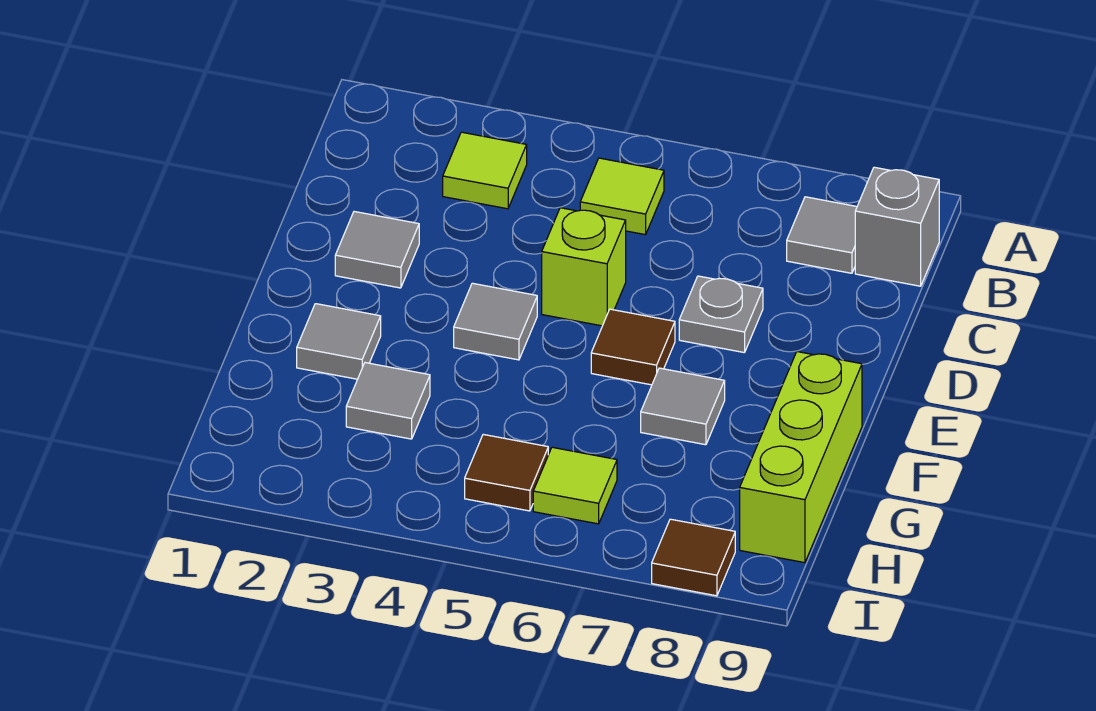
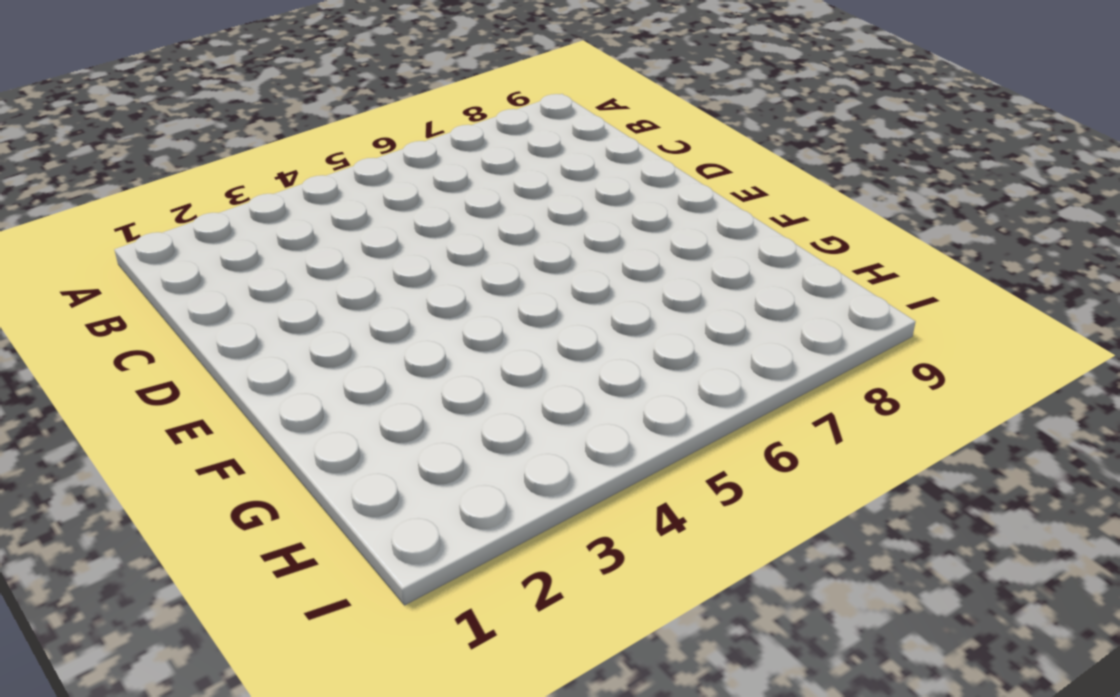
none -> lime 1x1 tile [443,132,527,209]
none -> lime 1x1 tile [580,158,664,235]
none -> grey 1x1 tile [787,197,857,273]

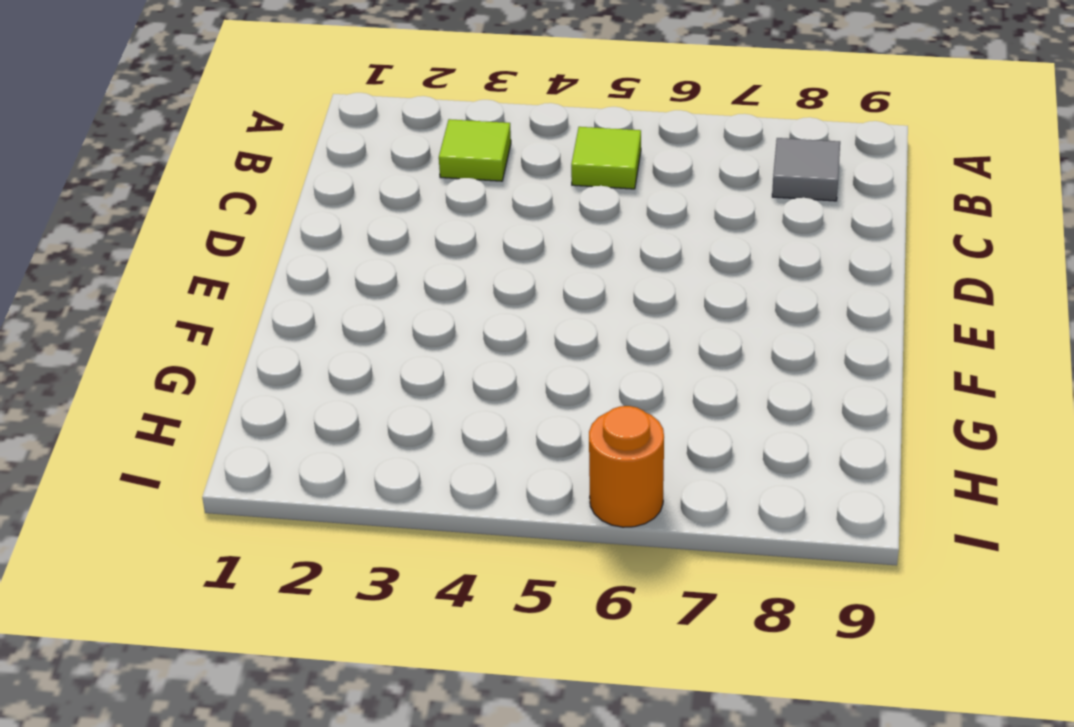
orange 1x1 round brick [589,406,664,527] -> none
none -> grey 1x1 brick [855,167,939,286]
none -> grey 1x1 tile [335,212,419,288]
none -> lime 1x1 brick [542,208,626,326]

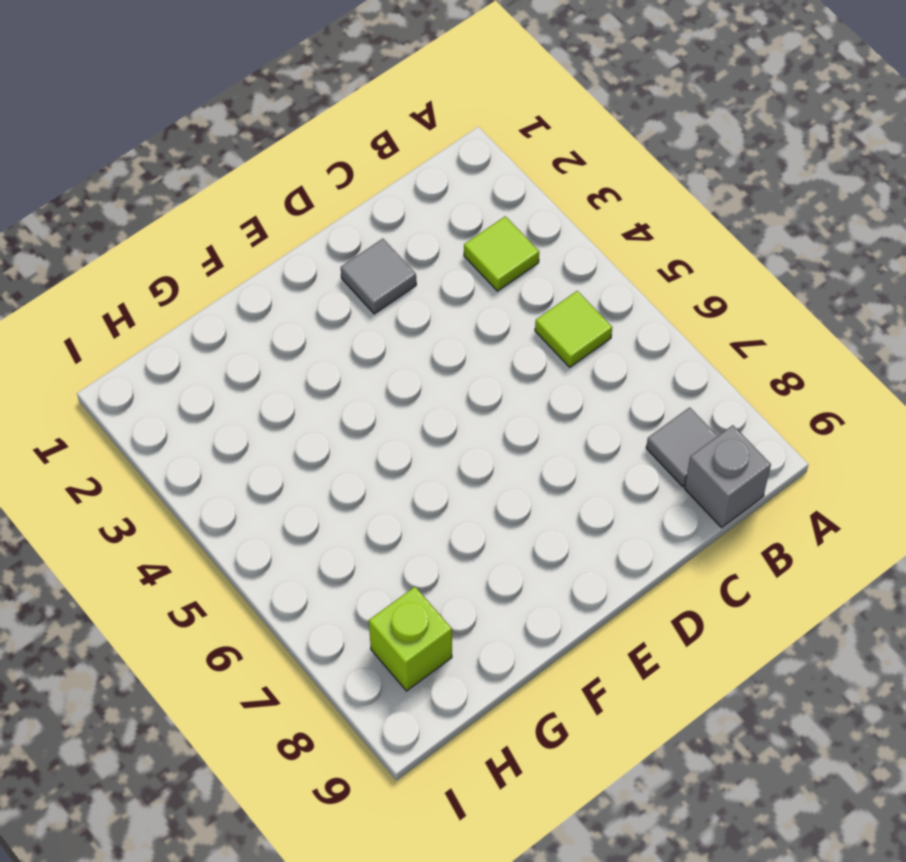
lime 1x1 brick [369,587,452,691] -> lime 1x1 brick moved to [542,208,626,326]
none -> grey 1x1 plate [679,276,763,353]
none -> grey 1x1 tile [454,283,537,360]
none -> brown 1x1 tile [591,309,675,385]

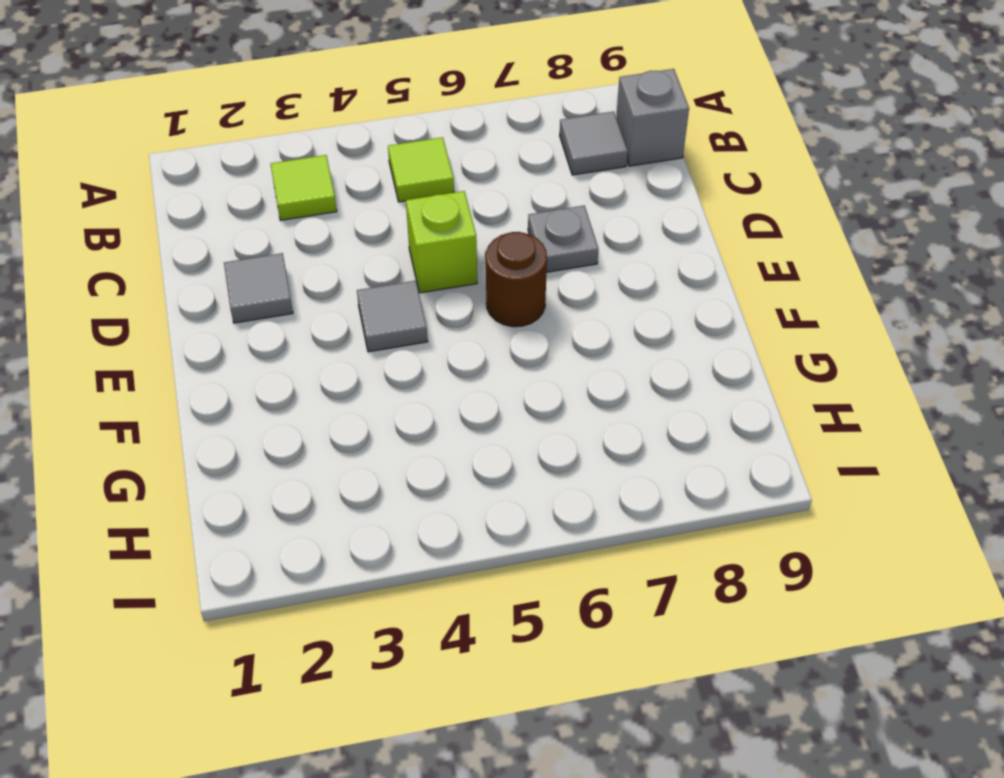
brown 1x1 round brick [486,232,547,327] -> brown 1x1 tile [591,309,675,385]
none -> grey 1x1 tile [297,304,381,379]
none -> grey 1x1 tile [641,368,725,445]
none -> lime 1x3 brick [740,352,862,563]

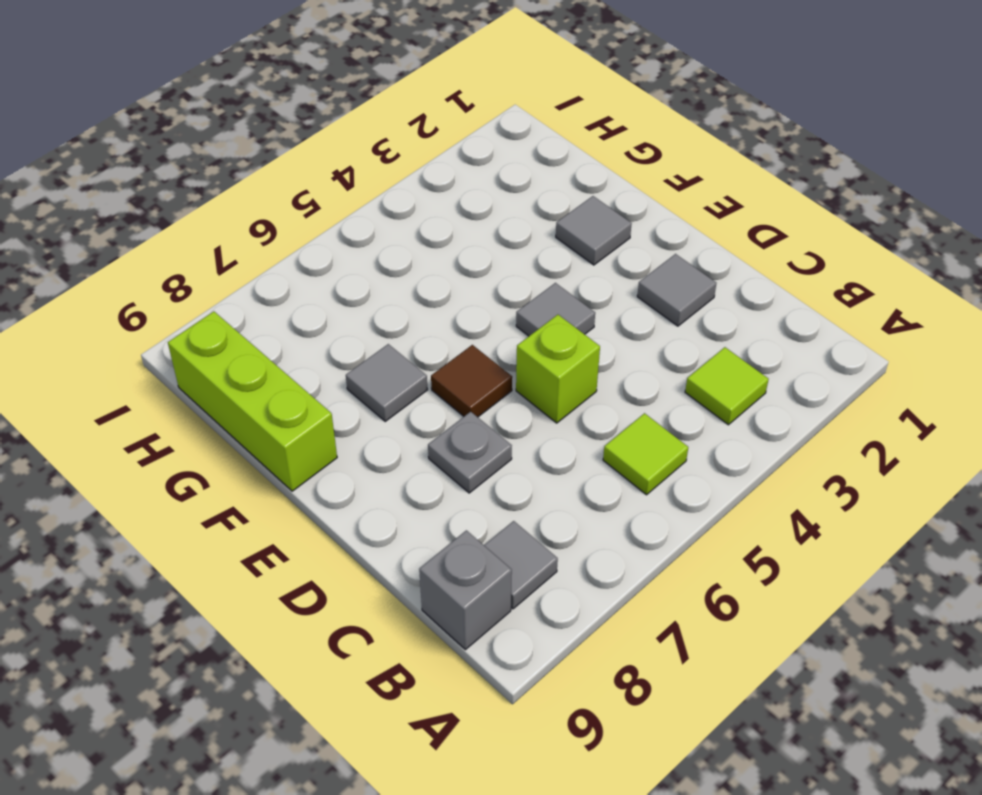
none -> grey 1x1 tile [346,363,430,439]
none -> brown 1x1 tile [465,434,548,511]
none -> lime 1x1 tile [533,447,617,524]

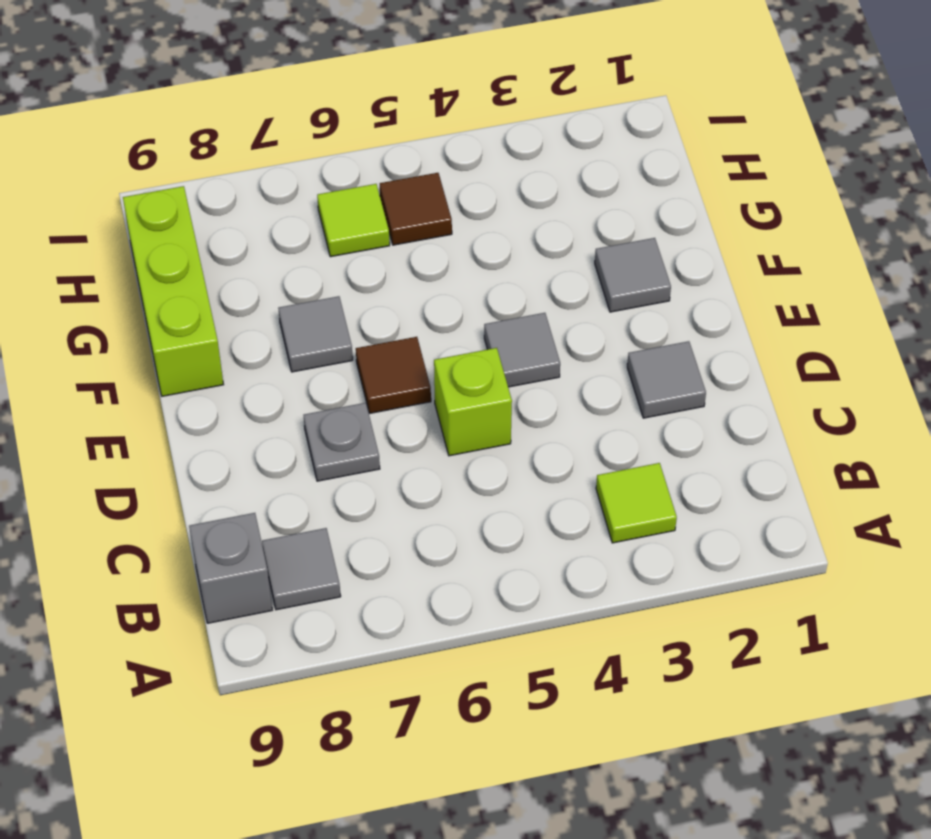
none -> lime 1x1 tile [580,158,664,235]
none -> grey 1x1 tile [346,363,430,439]
none -> brown 1x1 tile [652,519,735,596]

